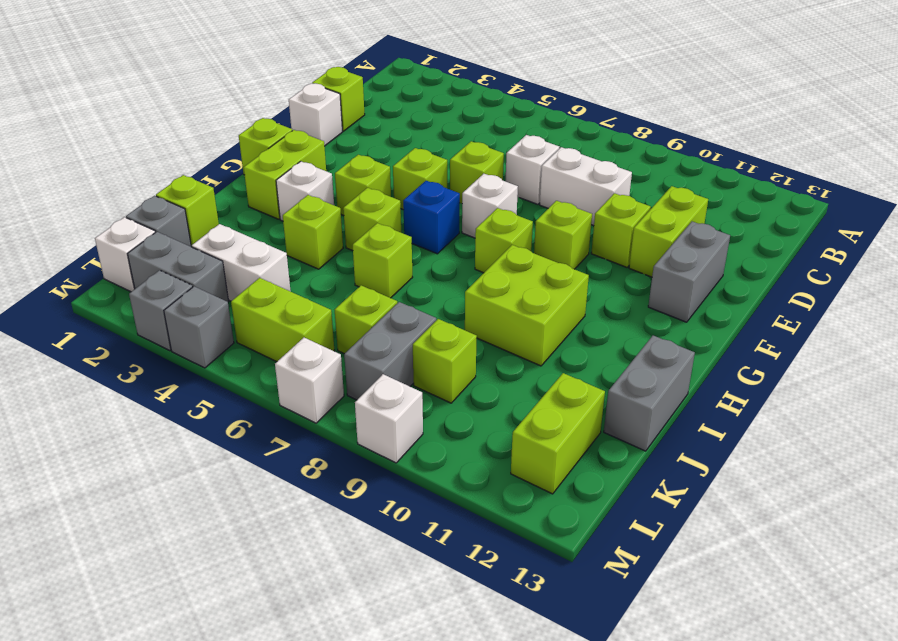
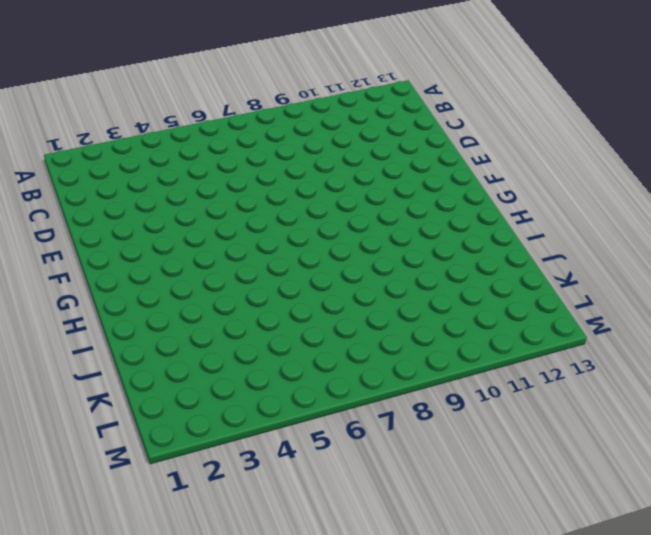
none -> lime 1x1 brick [312,67,365,131]
none -> white 1x1 brick [506,135,560,204]
none -> white 1x2 brick [540,147,632,226]
none -> lime 1x2 brick [629,186,708,277]

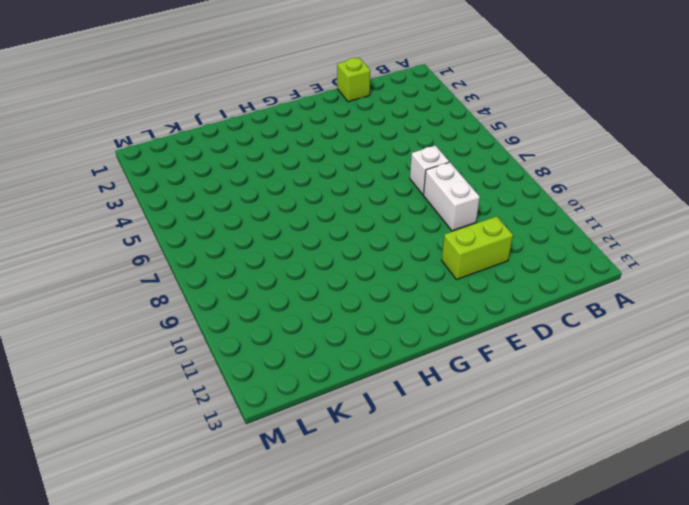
none -> white 1x1 brick [289,83,342,146]
none -> lime 1x1 brick [450,141,504,203]
none -> lime 1x1 brick [591,193,651,267]
none -> grey 1x2 brick [648,222,730,322]

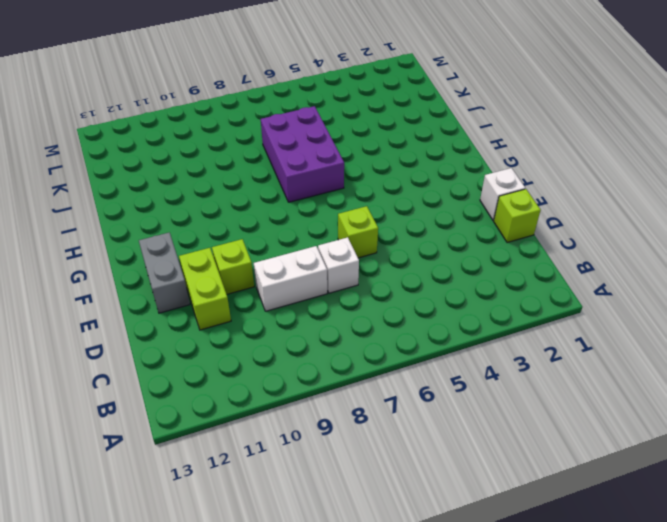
purple 2x3 brick [261,106,344,202] -> lime 1x1 brick [353,223,413,298]
none -> lime 1x1 brick [393,148,447,210]
none -> white 1x1 brick [462,174,518,238]
none -> lime 1x1 brick [534,201,592,269]
none -> lime 1x1 brick [239,118,292,175]

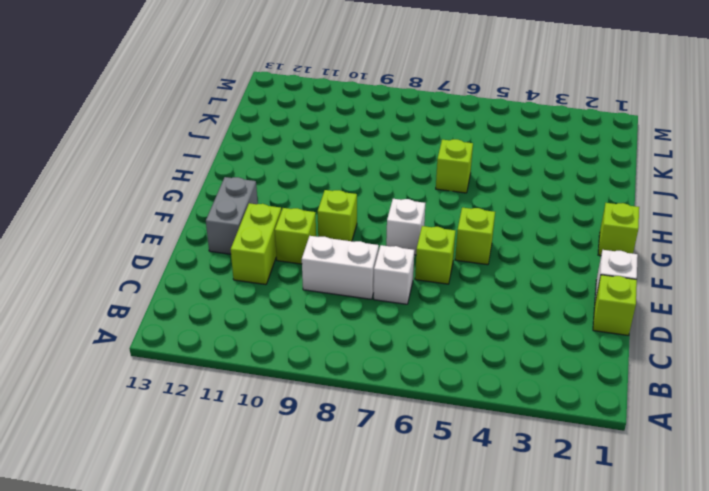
none -> lime 1x2 brick [244,130,326,219]
none -> lime 1x1 brick [335,155,391,215]
none -> blue 1x1 brick [403,181,460,254]
none -> lime 1x1 brick [475,208,533,273]

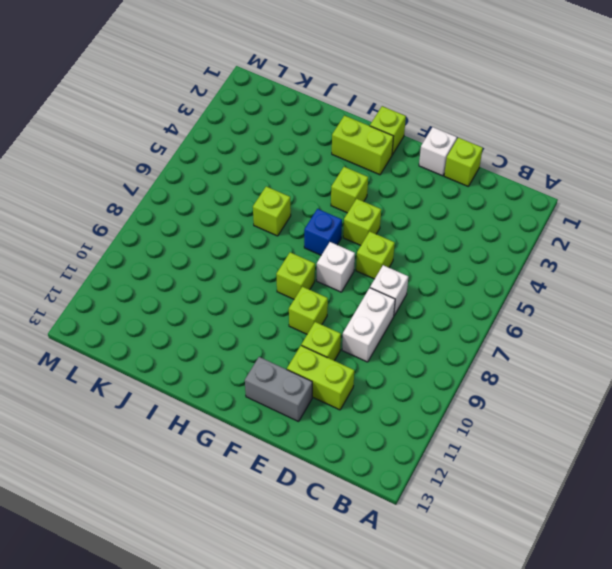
none -> white 1x1 brick [276,161,334,221]
none -> lime 1x1 brick [343,188,401,251]
none -> lime 2x2 brick [465,245,589,366]
none -> lime 1x1 brick [283,195,343,269]

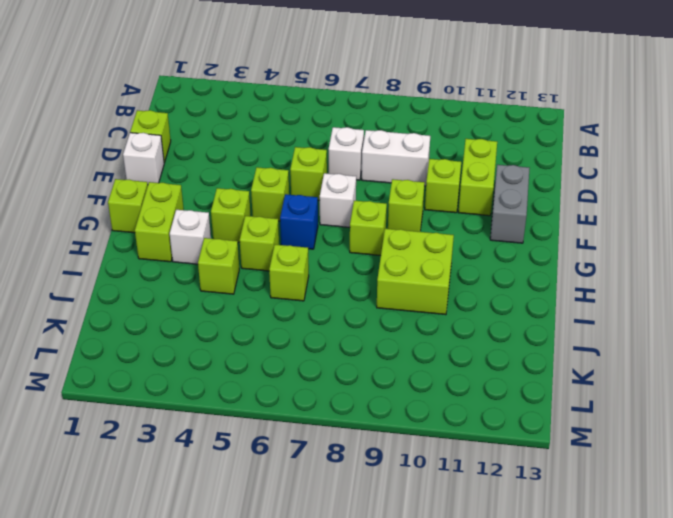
none -> grey 1x2 brick [604,336,695,451]
none -> lime 1x1 brick [156,175,219,247]
none -> grey 1x1 brick [126,196,191,247]
none -> white 1x2 brick [192,224,291,301]

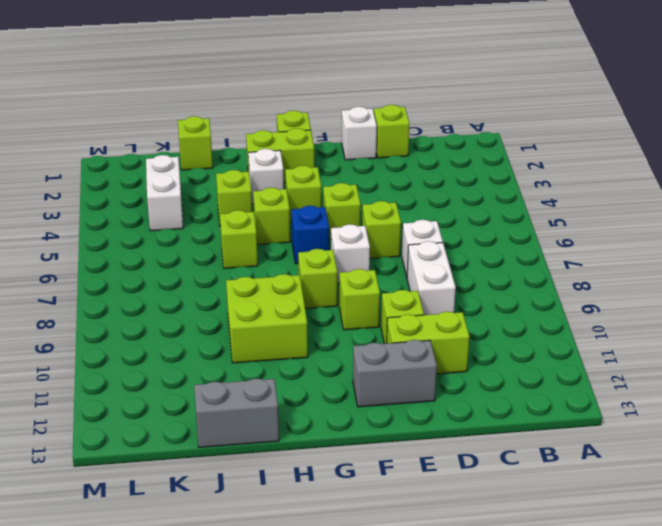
none -> grey 1x1 brick [126,196,191,247]
none -> lime 1x1 brick [335,285,397,354]
none -> grey 1x2 brick [344,302,436,400]
none -> lime 1x1 brick [413,319,477,403]

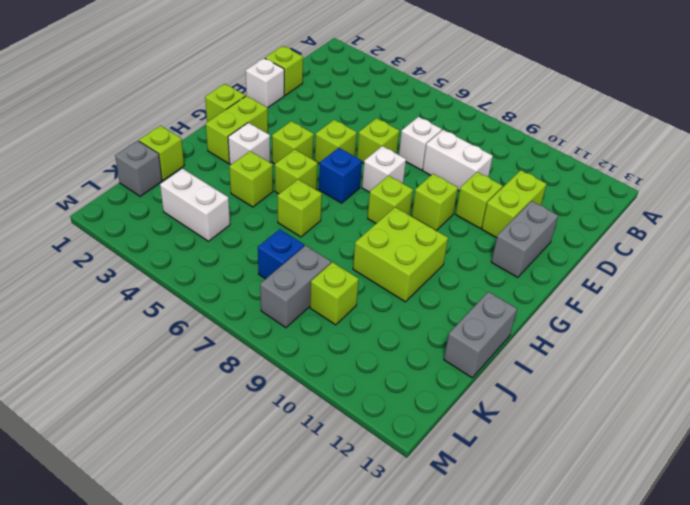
blue 1x1 brick [258,229,304,279] -> lime 1x1 brick [335,285,397,354]
none -> lime 1x2 brick [511,373,605,494]
none -> white 1x1 brick [95,217,155,292]
none -> grey 1x2 brick [128,232,229,302]
none -> lime 1x2 brick [231,278,335,362]

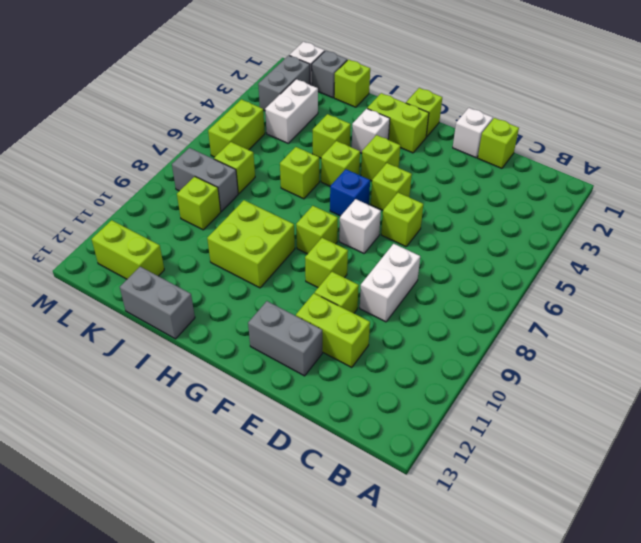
none -> white 1x1 brick [506,135,560,204]
none -> grey 1x1 brick [129,270,192,351]
none -> grey 1x1 brick [164,286,234,368]
none -> white 1x1 brick [275,338,344,423]

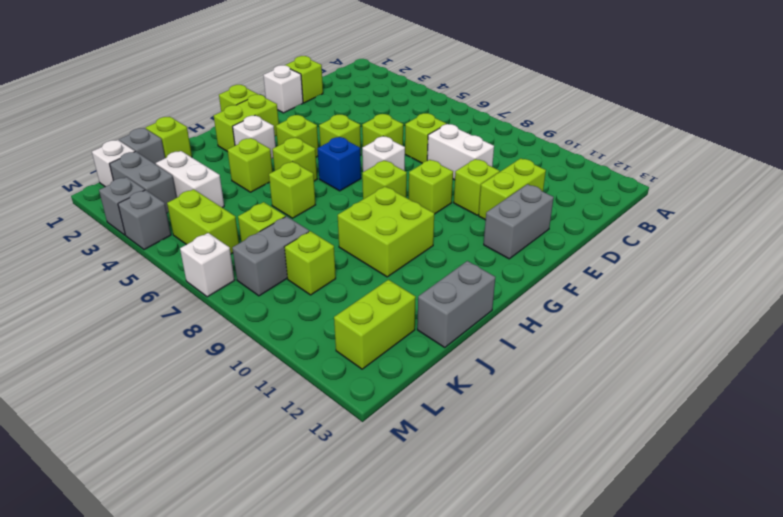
lime 1x1 brick [405,113,446,163] -> white 1x1 brick [506,135,560,204]
none -> white 1x1 brick [355,374,423,463]

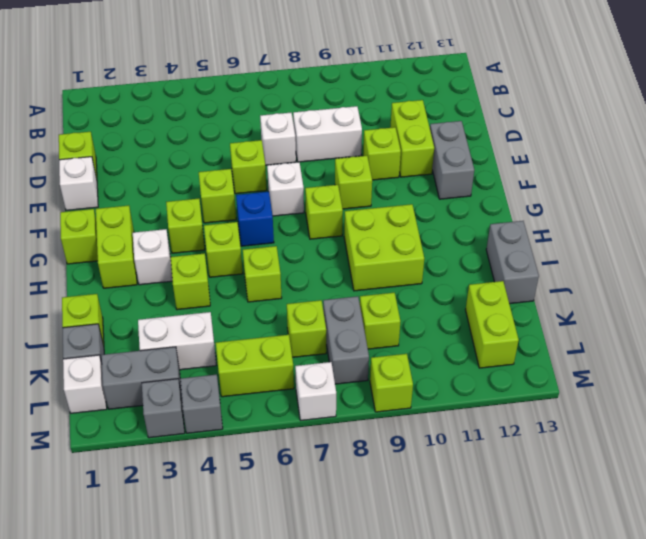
lime 1x1 brick [370,354,413,412] -> white 1x1 brick [355,374,423,463]

